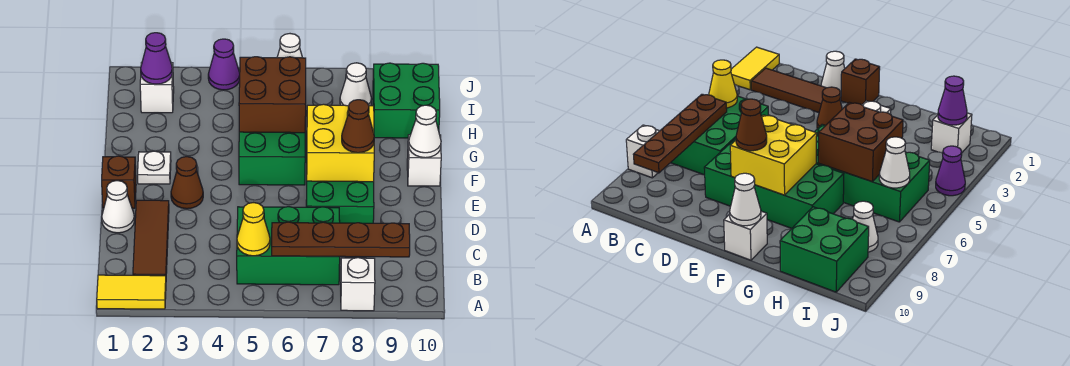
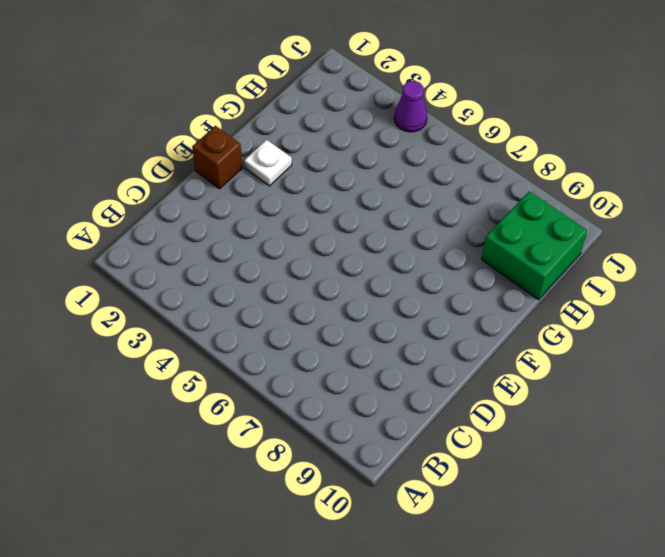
none -> yellow 1x2 tile [97,275,166,309]
none -> white 1x1 brick [341,258,375,311]
none -> brown 1x3 tile [133,200,169,276]

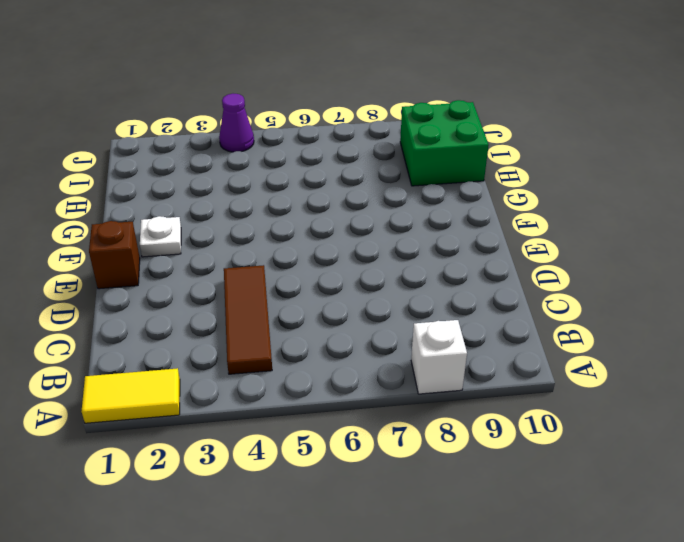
brown 1x3 tile [224,265,272,374] -> brown 1x3 tile moved to [133,200,169,276]
none -> green 2x3 brick [237,207,340,285]
none -> white 1x1 cone [102,181,134,233]
none -> green 2x4 brick [306,181,374,223]

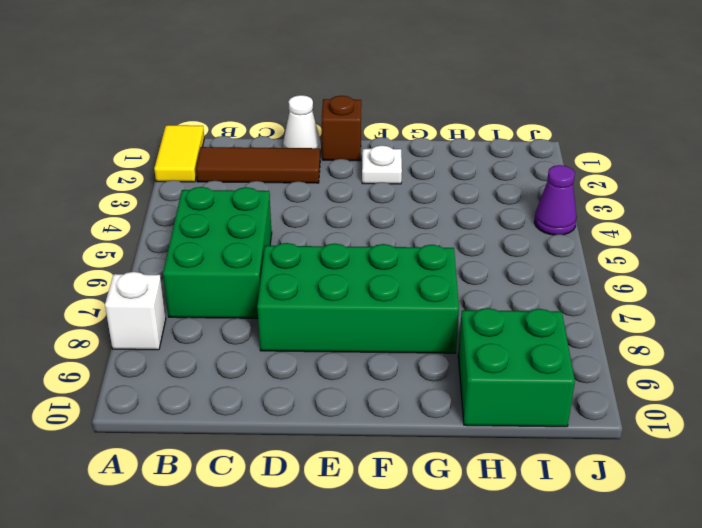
none -> brown 1x1 cone [171,157,203,209]
none -> green 2x4 brick [239,132,305,185]
none -> white 1x1 brick [407,135,441,186]

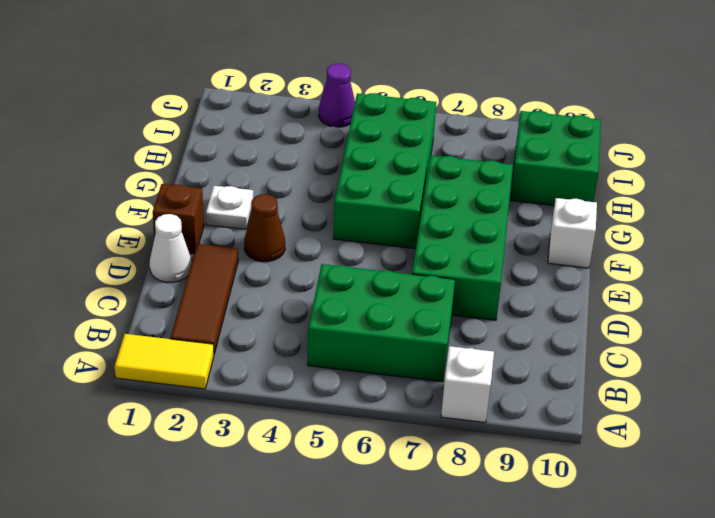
none -> white 1x1 brick [140,63,174,113]
none -> white 1x1 cone [340,63,372,106]
none -> yellow 1x1 cone [237,203,270,256]

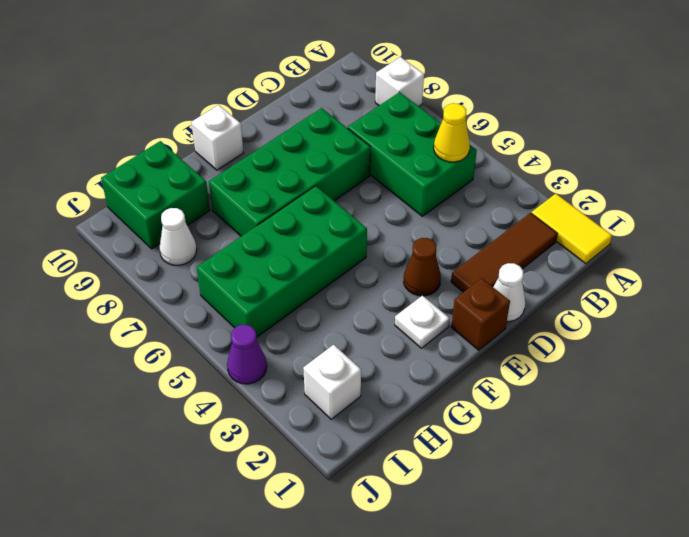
none -> brown 1x4 plate [272,222,410,257]
none -> yellow 2x2 brick [307,104,374,182]
none -> white 1x1 cone [409,105,441,158]

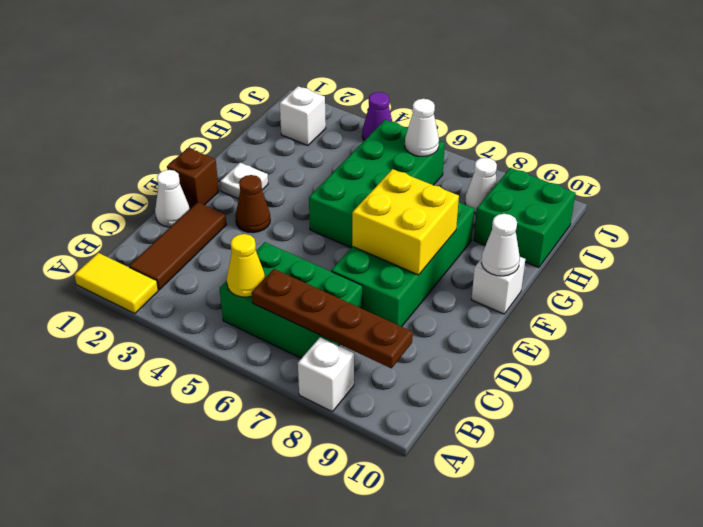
none -> brown 2x2 brick [239,57,306,133]
none -> purple 1x1 cone [141,33,172,84]
none -> brown 1x1 cone [342,100,374,153]

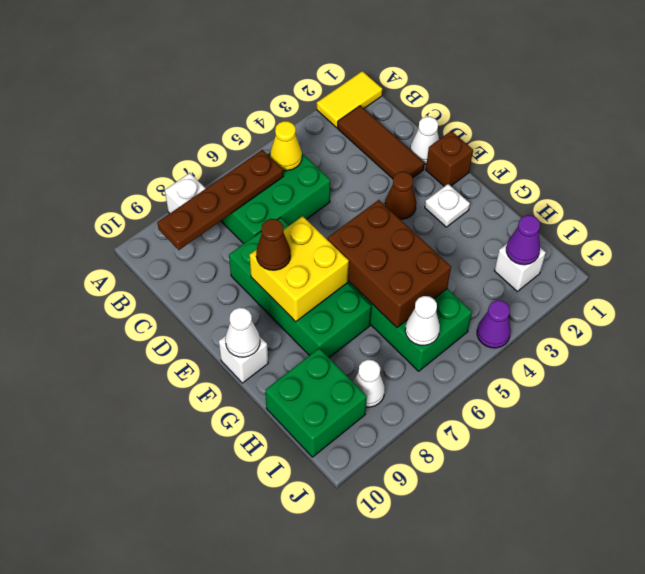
brown 2x3 brick [327,200,451,327] -> brown 2x2 brick [239,57,306,133]

